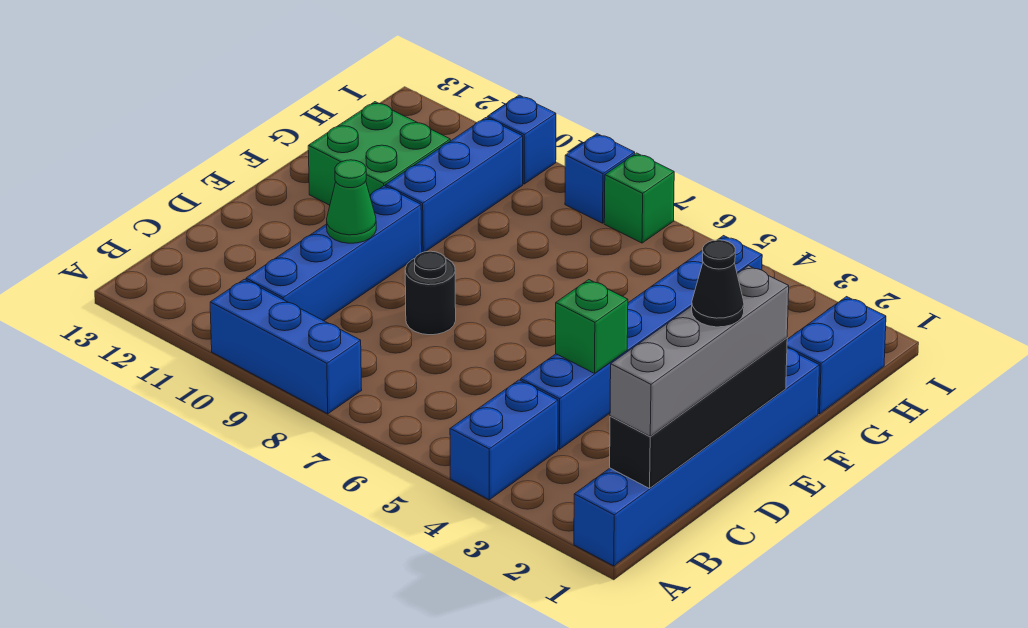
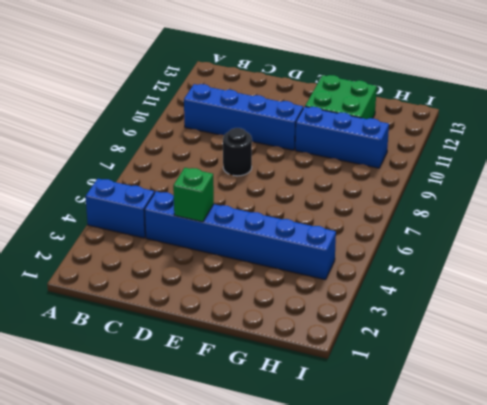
none -> blue 1x6 brick [574,348,820,566]
none -> blue 1x3 brick [210,279,362,414]
none -> blue 1x2 brick [787,297,886,414]

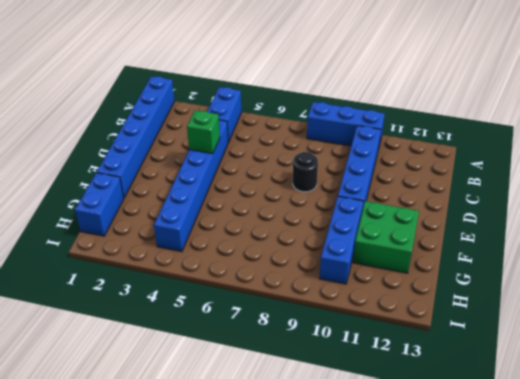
none -> green 1x1 brick [604,153,674,243]
none -> blue 1x1 brick [565,134,635,223]
none -> blue 1x1 brick [487,95,556,184]

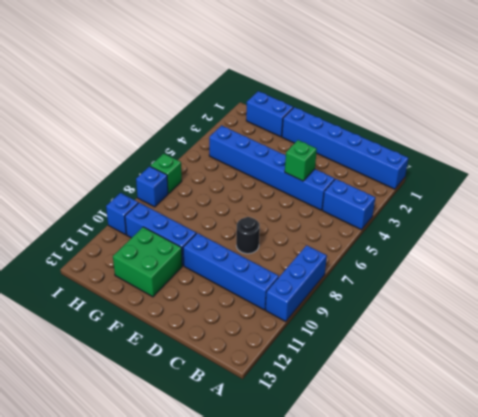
none -> black 1x4 brick [610,338,787,488]
none -> green 1x1 cone [327,160,376,243]
none -> grey 1x4 brick [610,266,789,436]

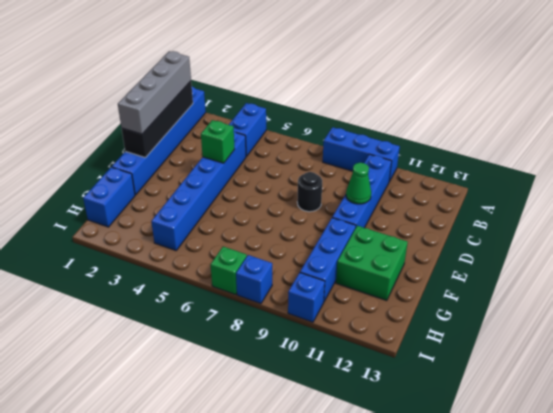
none -> black 1x1 cone [692,240,744,327]

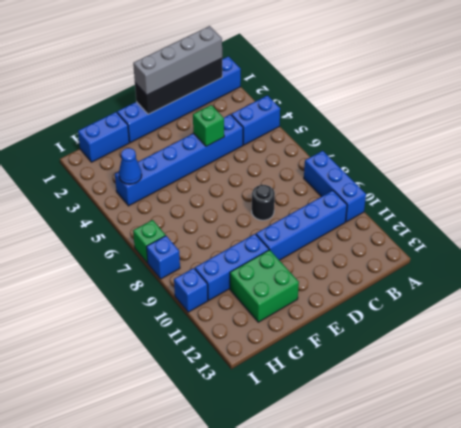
blue 1x1 cone [119,148,142,184] -> none
none -> green 1x1 cone [327,160,376,243]
none -> black 1x1 cone [692,240,744,327]

